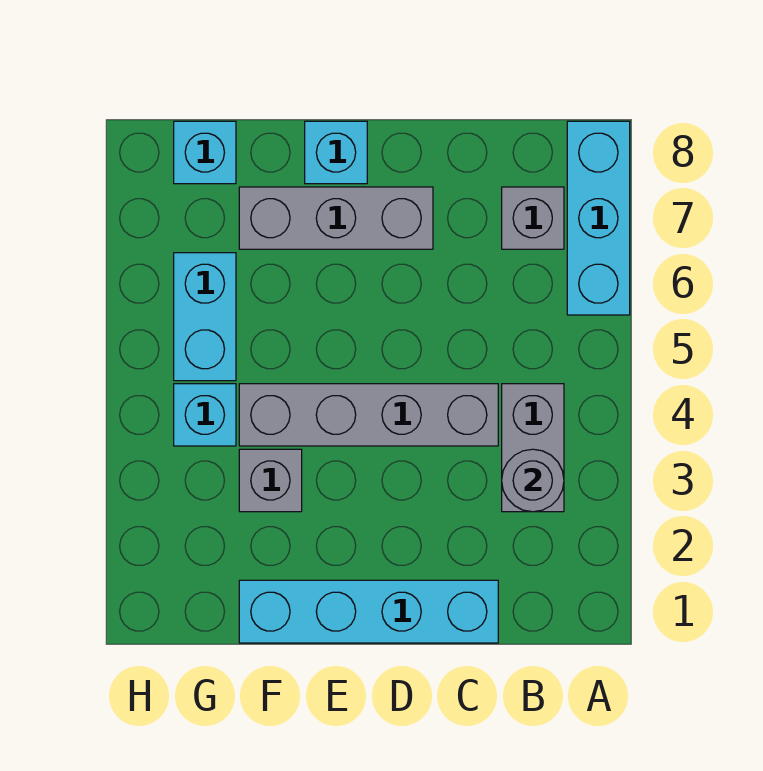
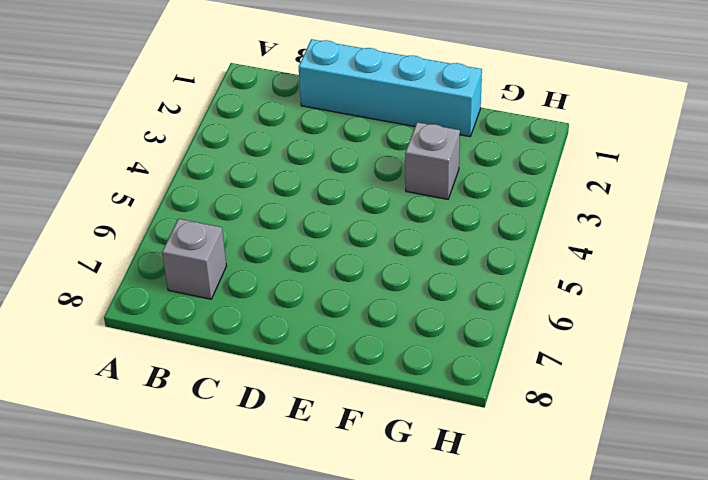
none -> cyan 1x3 brick [567,121,630,315]
none -> grey 1x2 brick [502,384,564,512]
none -> grey 1x4 brick [239,384,498,446]

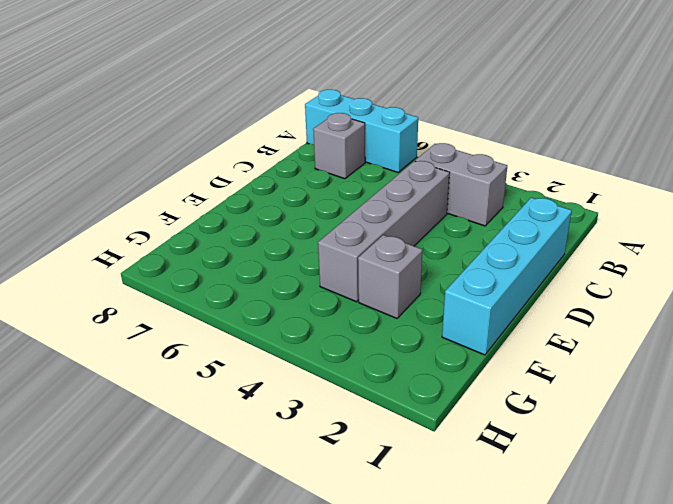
none -> grey 1x3 brick [239,187,433,249]
none -> cyan 1x1 brick [305,121,367,184]
none -> cyan 1x1 brick [174,384,236,446]

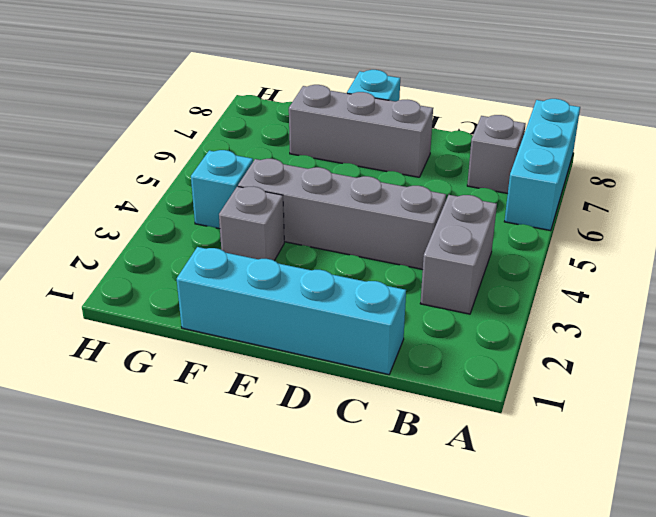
none -> cyan 1x2 brick [174,253,236,381]
none -> cyan 1x1 brick [174,121,236,184]
none -> grey 1x1 round brick [502,449,564,512]

